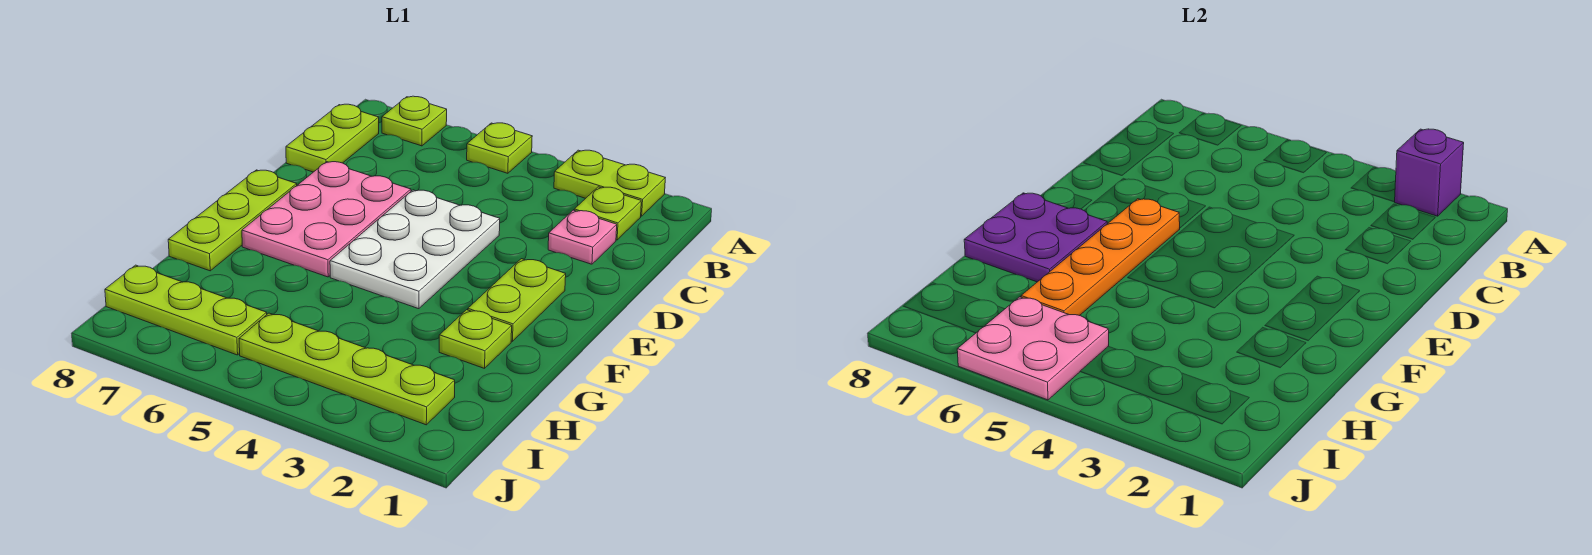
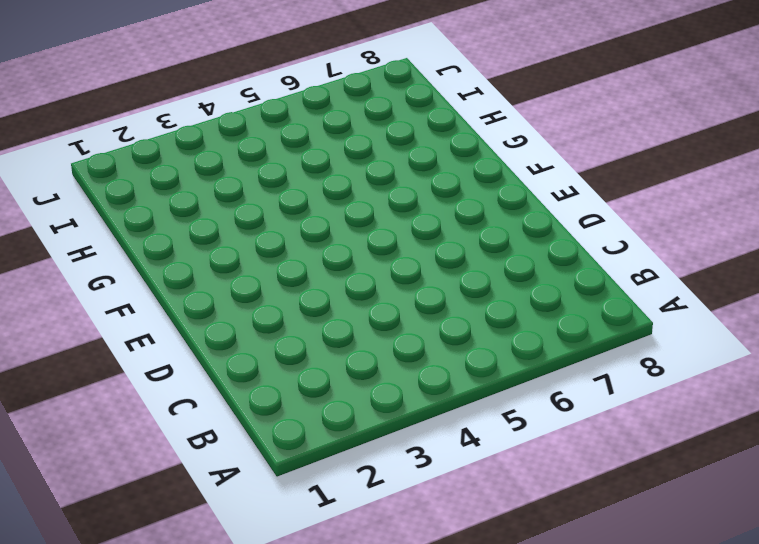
none -> lime 1x2 plate [554,150,665,216]
none -> lime 1x1 plate [467,123,532,173]
none -> lime 1x1 plate [382,96,447,146]

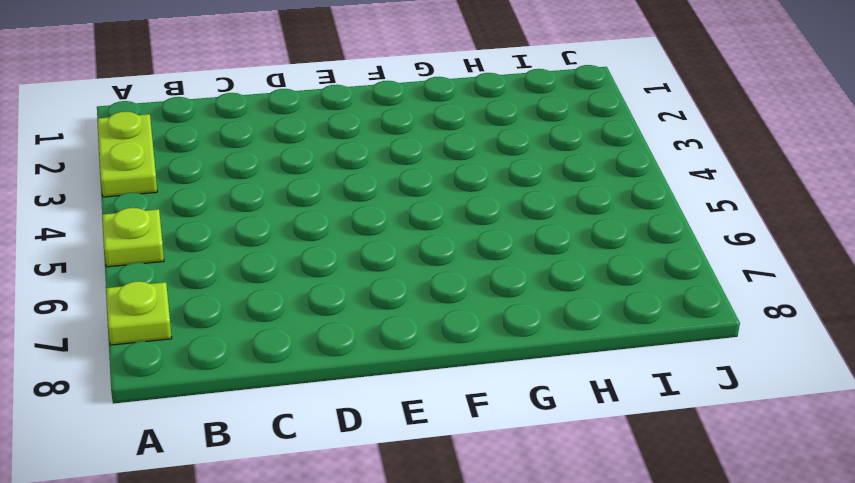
none -> lime 1x1 plate [574,187,641,240]
none -> lime 1x2 plate [286,104,379,172]
none -> pink 1x1 plate [548,210,617,264]

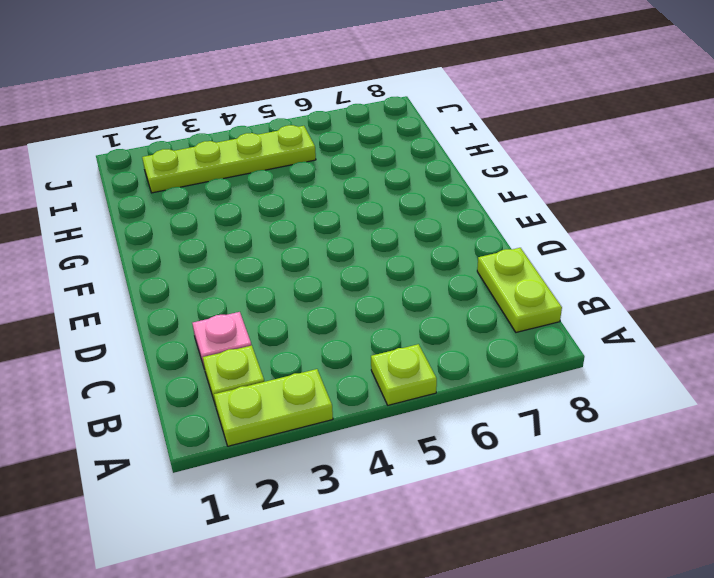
none -> lime 1x1 plate [382,96,447,146]
none -> white 2x3 plate [330,190,500,309]
none -> pink 2x3 plate [242,162,411,277]

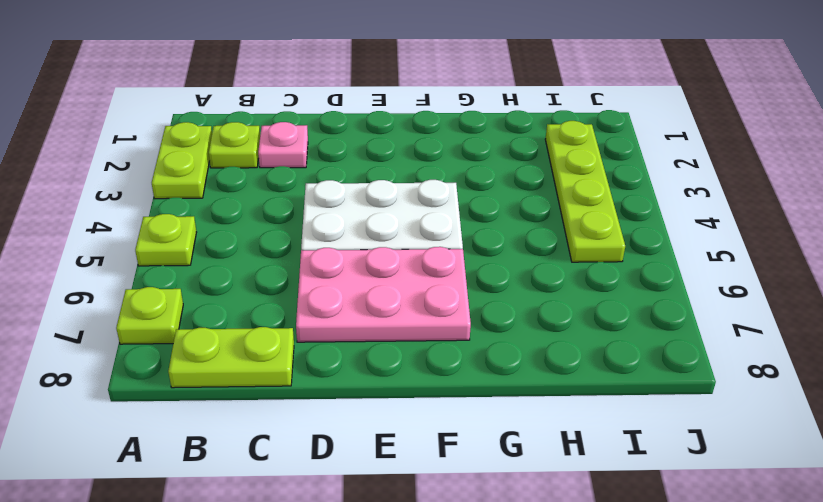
none -> lime 1x2 plate [468,259,566,341]
none -> lime 1x3 plate [168,170,297,271]
none -> lime 1x1 plate [439,310,512,368]

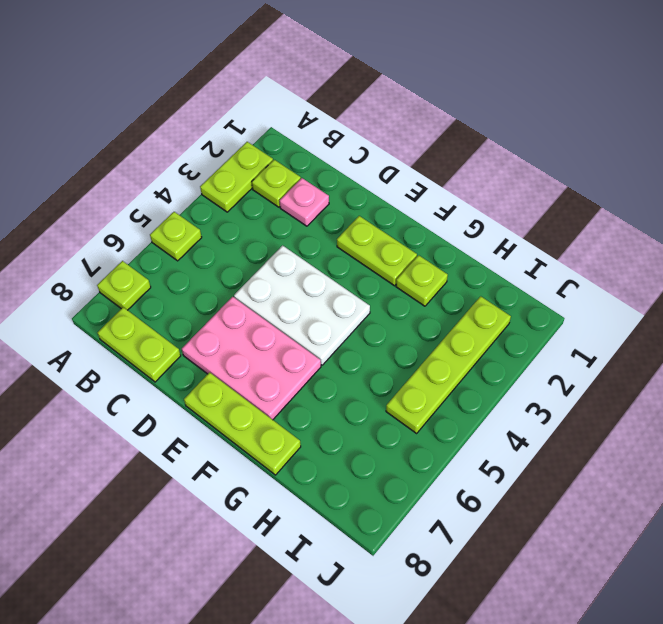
none -> lime 1x3 plate [105,265,267,355]
none -> purple 1x1 brick [1395,129,1464,216]
none -> orange 1x4 plate [1021,199,1180,316]

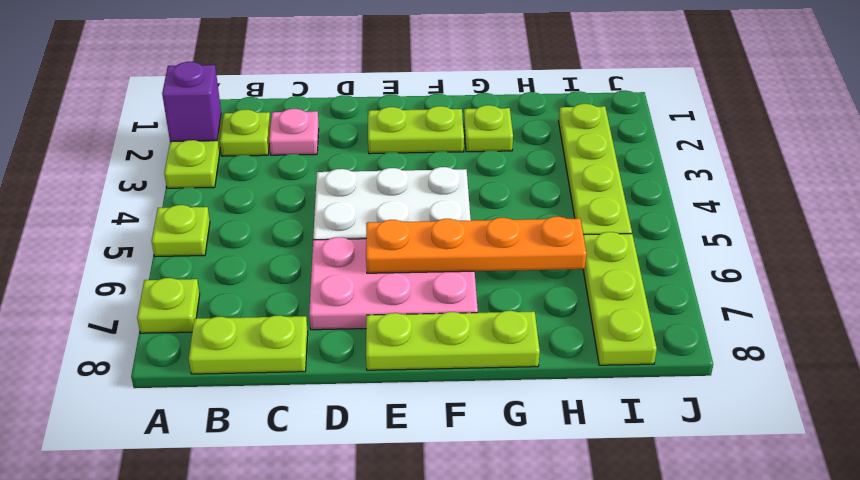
none -> purple 2x2 plate [964,193,1107,282]
none -> pink 2x2 plate [957,297,1109,400]

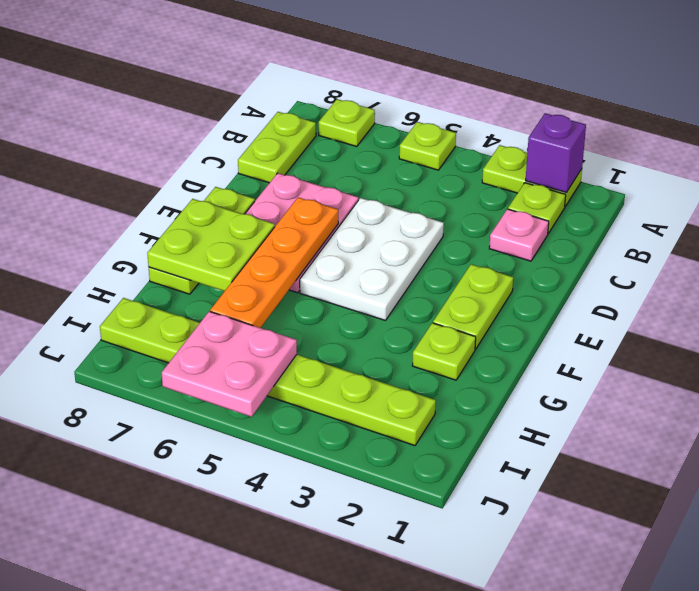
lime 2x2 plate [147,199,275,291] -> purple 2x2 plate [964,193,1107,282]

